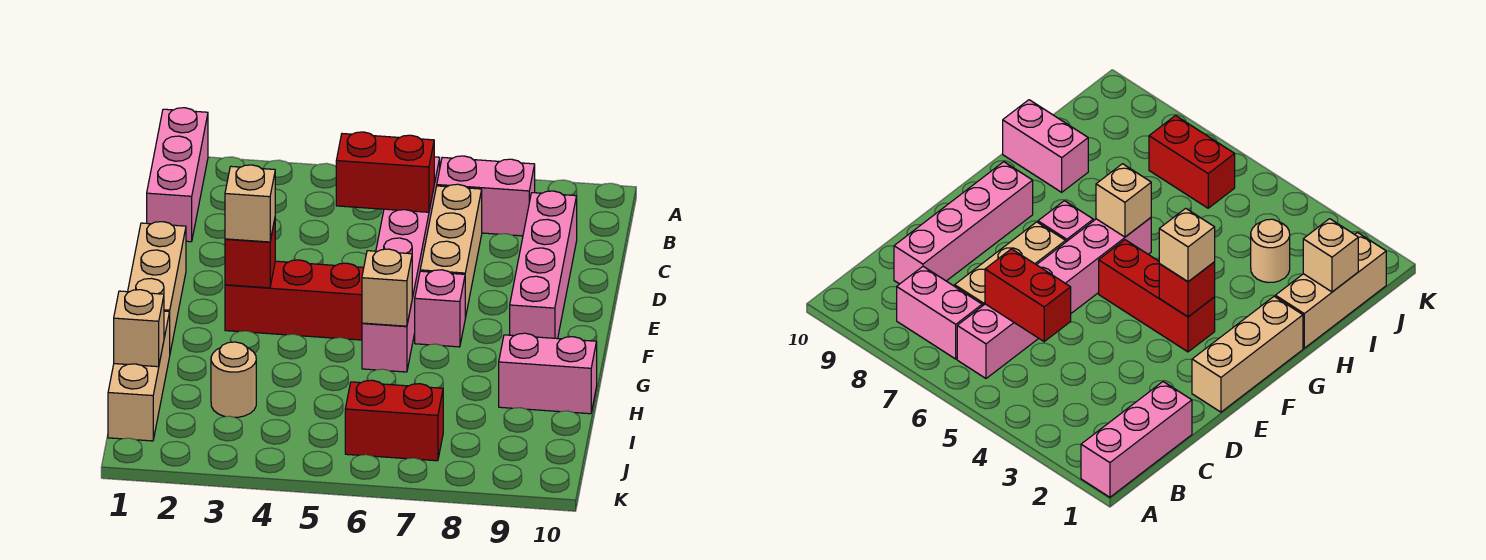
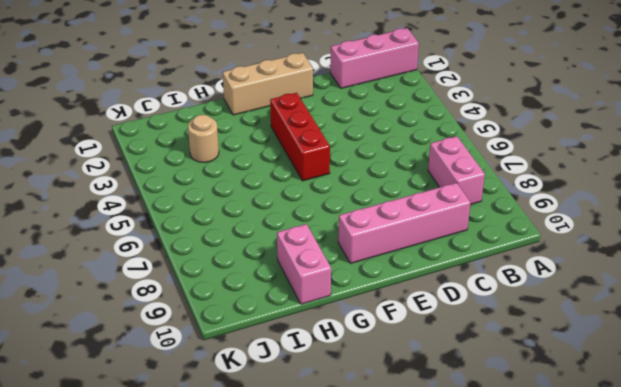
none -> pink 1x6 brick [362,157,440,372]
none -> tan 1x3 brick [420,184,482,318]
none -> pink 1x1 brick [415,270,465,347]

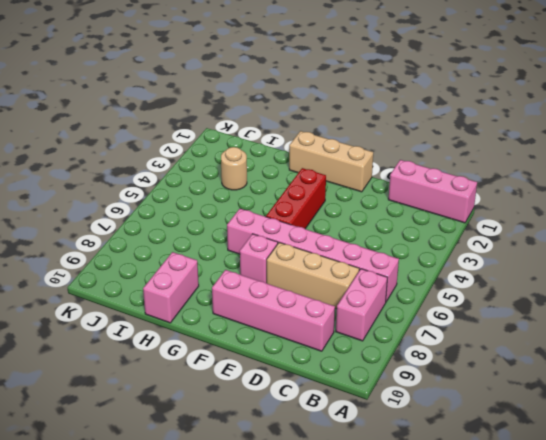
none -> tan 1x3 brick [108,311,170,441]
none -> red 1x2 brick [345,380,443,461]
none -> red 1x2 brick [336,132,434,212]

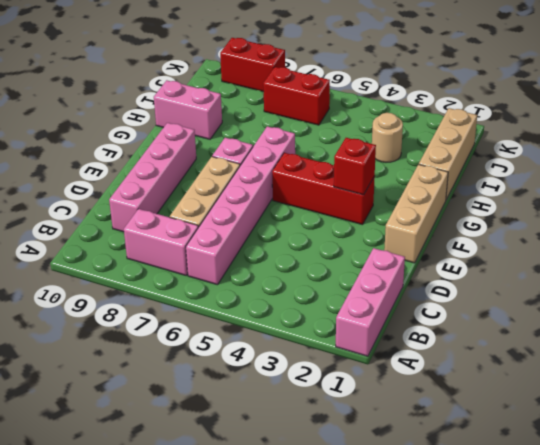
red 1x2 brick [220,38,285,92] -> red 1x2 brick moved to [336,132,434,212]
none -> tan 1x1 brick [362,249,412,326]
none -> tan 1x1 brick [114,290,164,367]
none -> tan 1x1 brick [225,165,275,242]

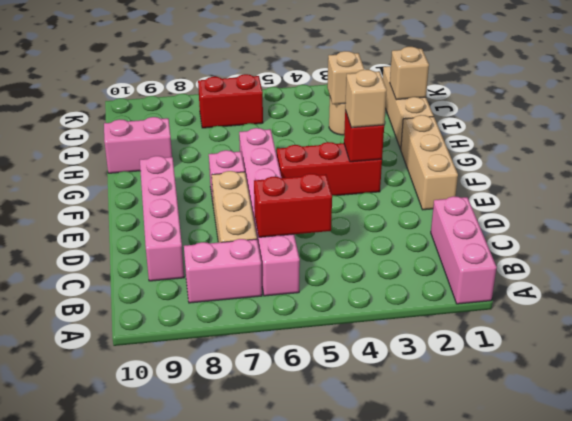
tan 1x1 brick [327,51,364,104] -> tan 1x1 brick moved to [362,249,412,326]

